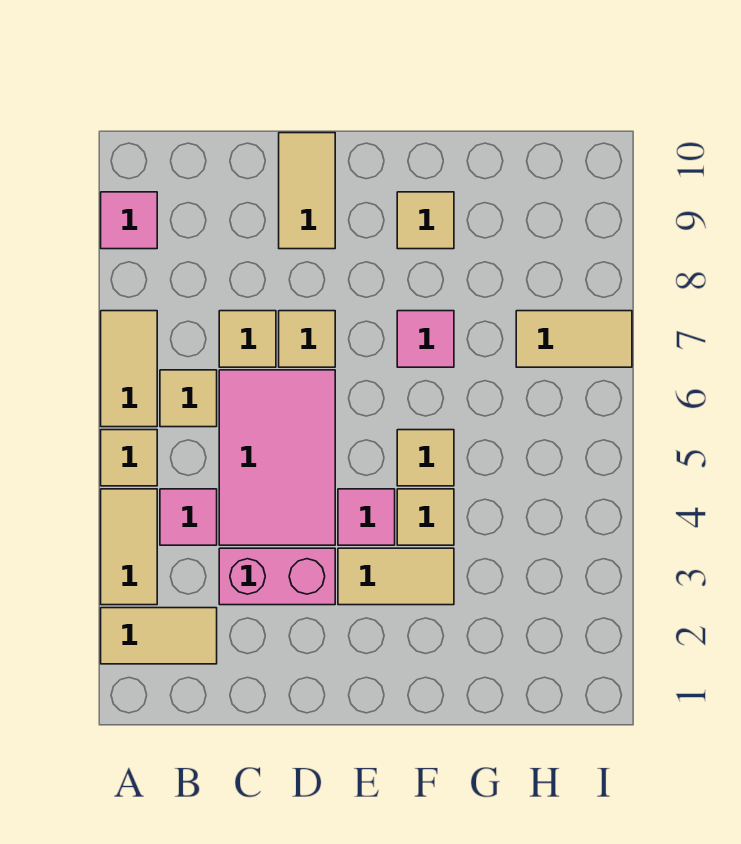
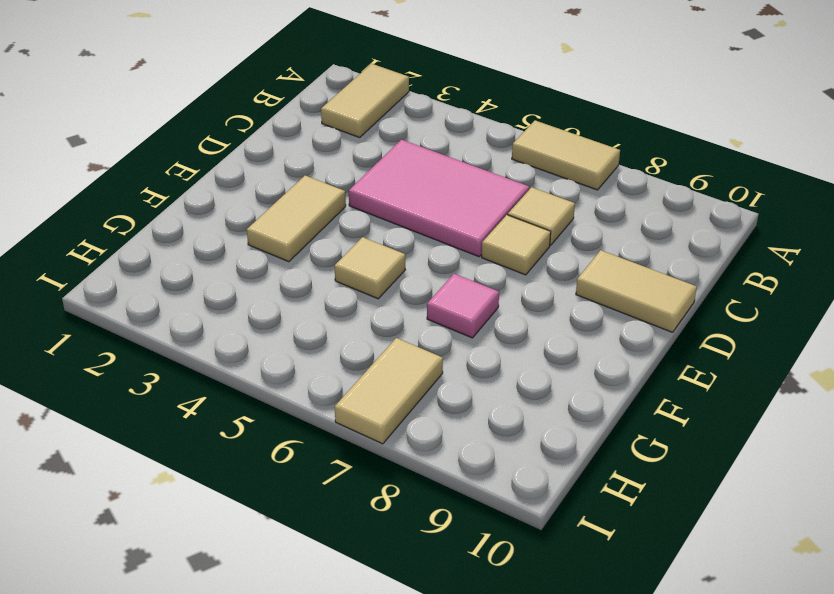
none -> tan 1x2 tile [101,489,157,605]
none -> tan 1x1 tile [101,430,157,486]
none -> pink 1x1 tile [101,192,157,249]

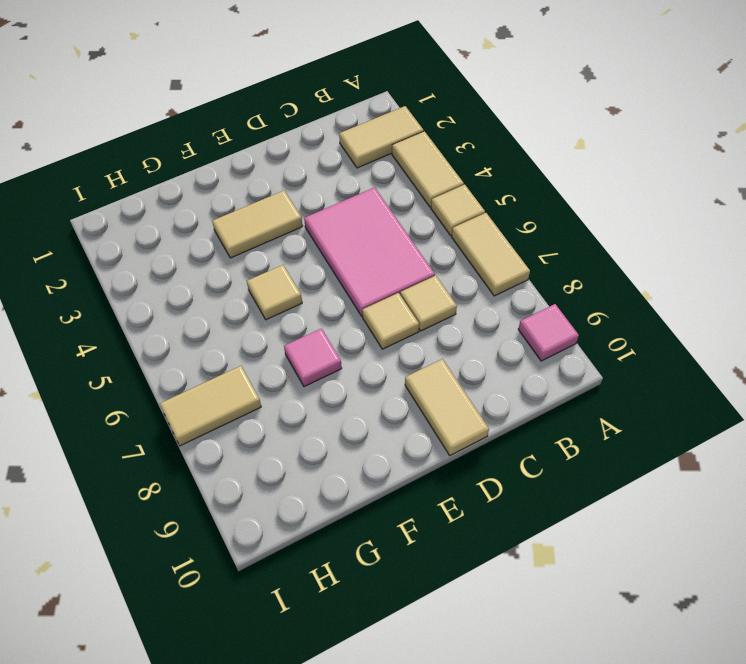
none -> pink 1x1 tile [160,489,217,545]
none -> tan 1x1 tile [160,370,217,427]
none -> pink 1x2 brick [219,548,335,605]

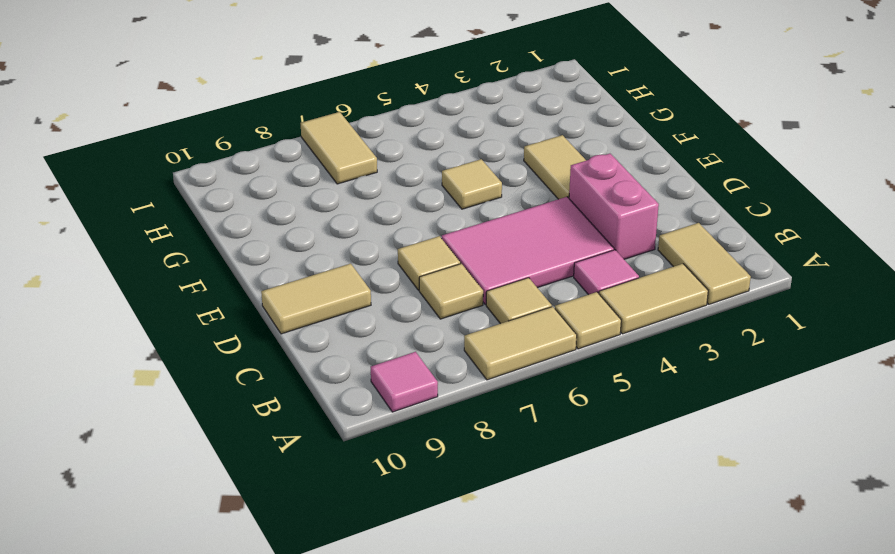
none -> pink 1x1 tile [338,489,395,545]
none -> tan 1x1 tile [397,489,454,545]
none -> pink 1x1 tile [397,311,454,367]

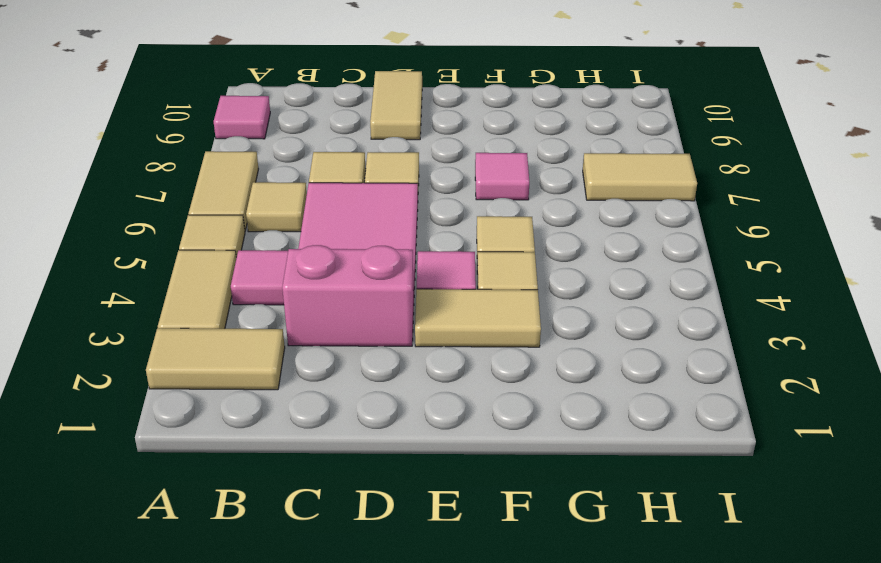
none -> tan 1x1 tile [397,192,454,249]

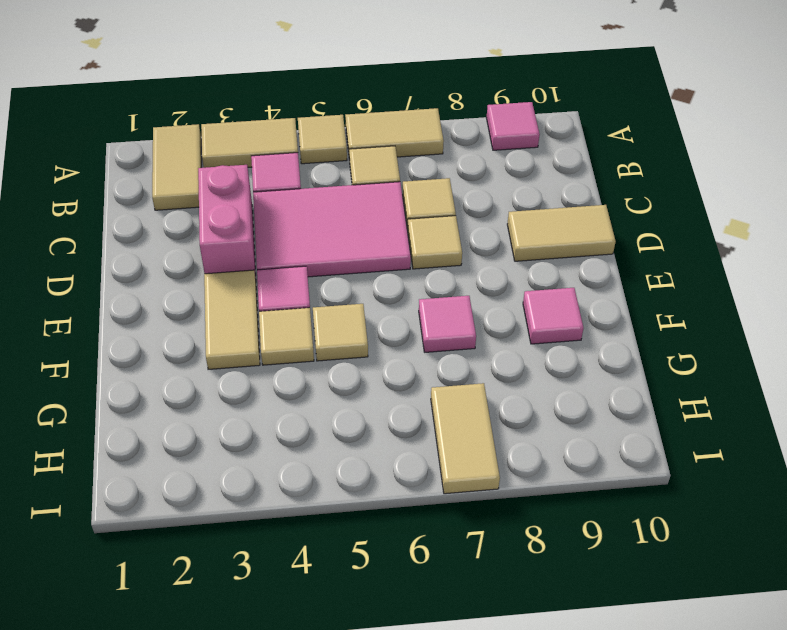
pink 1x1 tile [523,288,583,344] -> tan 1x1 tile [397,192,454,249]

